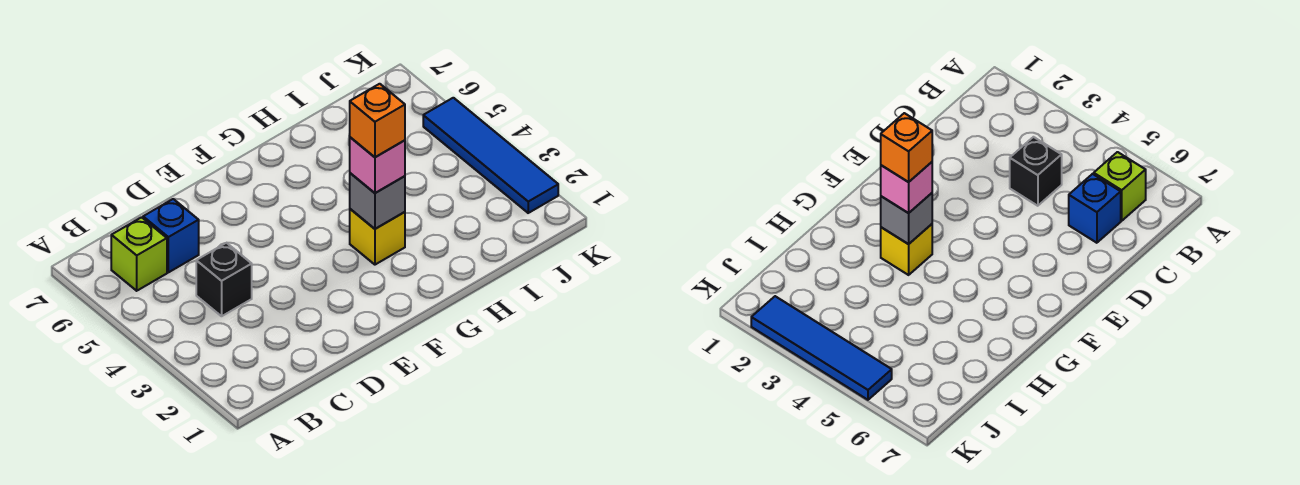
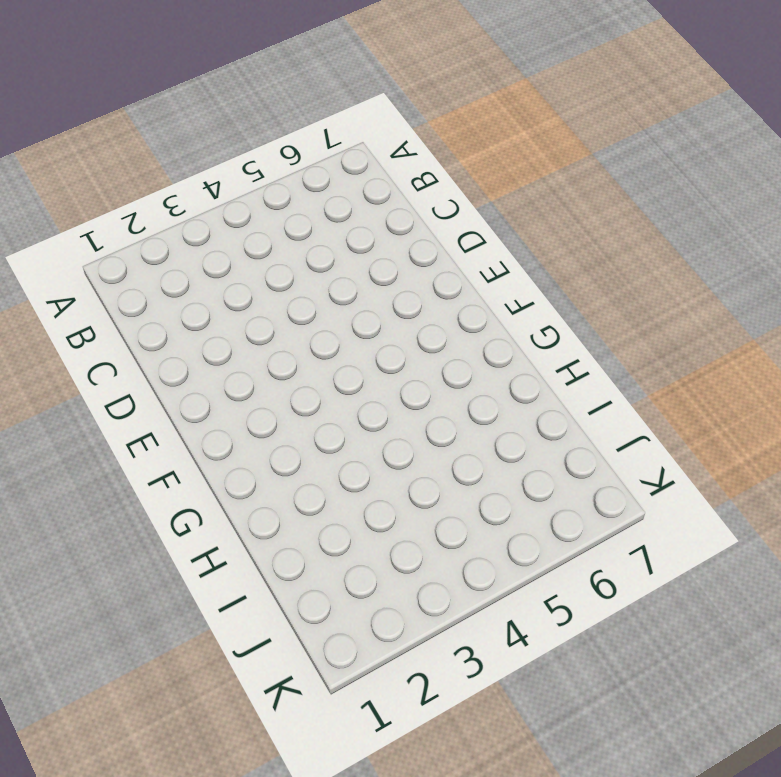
none -> lime 1x1 brick [111,217,167,291]
none -> black 1x1 brick [196,243,252,316]

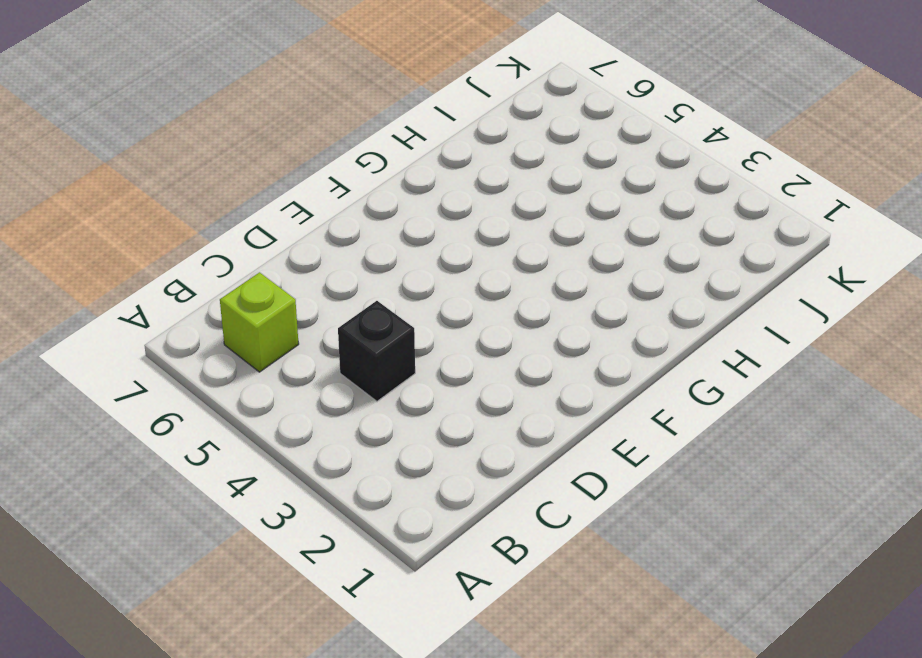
none -> blue 1x1 brick [143,199,199,272]
none -> yellow 1x1 brick [350,209,405,265]

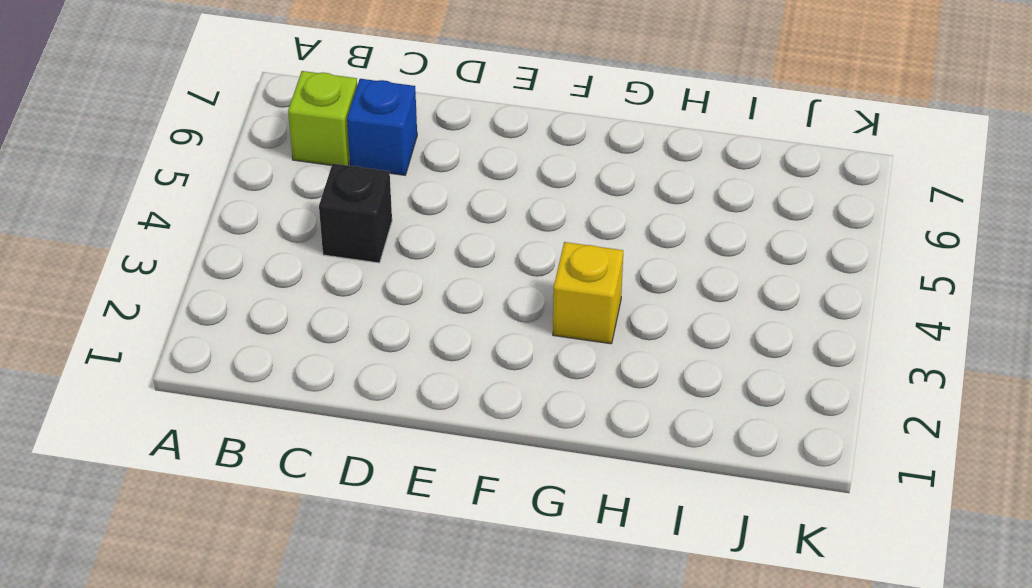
none -> blue 1x4 tile [423,98,558,213]
none -> grey 1x1 brick [350,173,405,229]

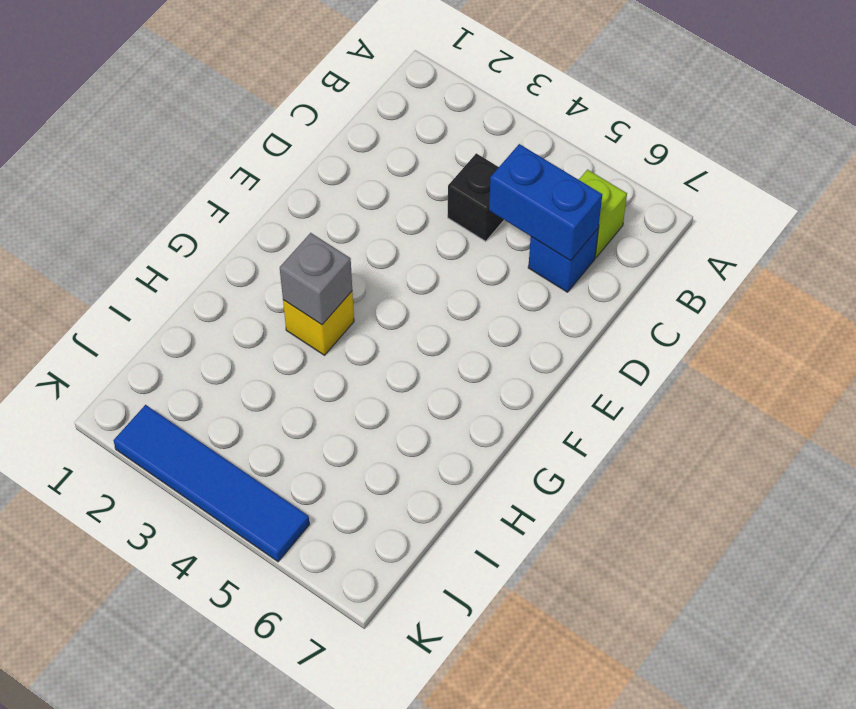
blue 1x2 brick [489,144,602,261] -> none
none -> pink 1x1 brick [350,137,405,193]
none -> orange 1x1 brick [350,84,405,157]

